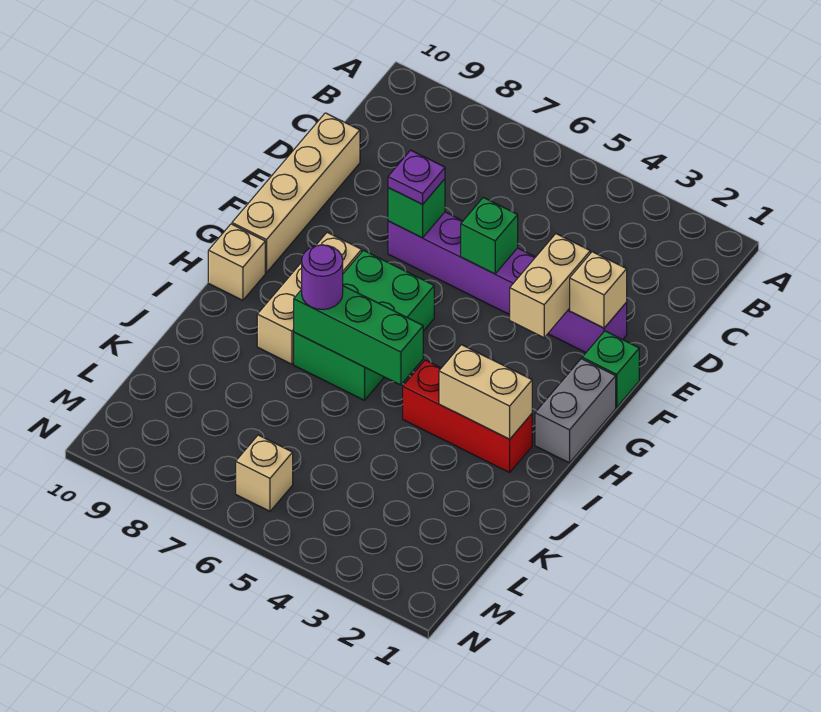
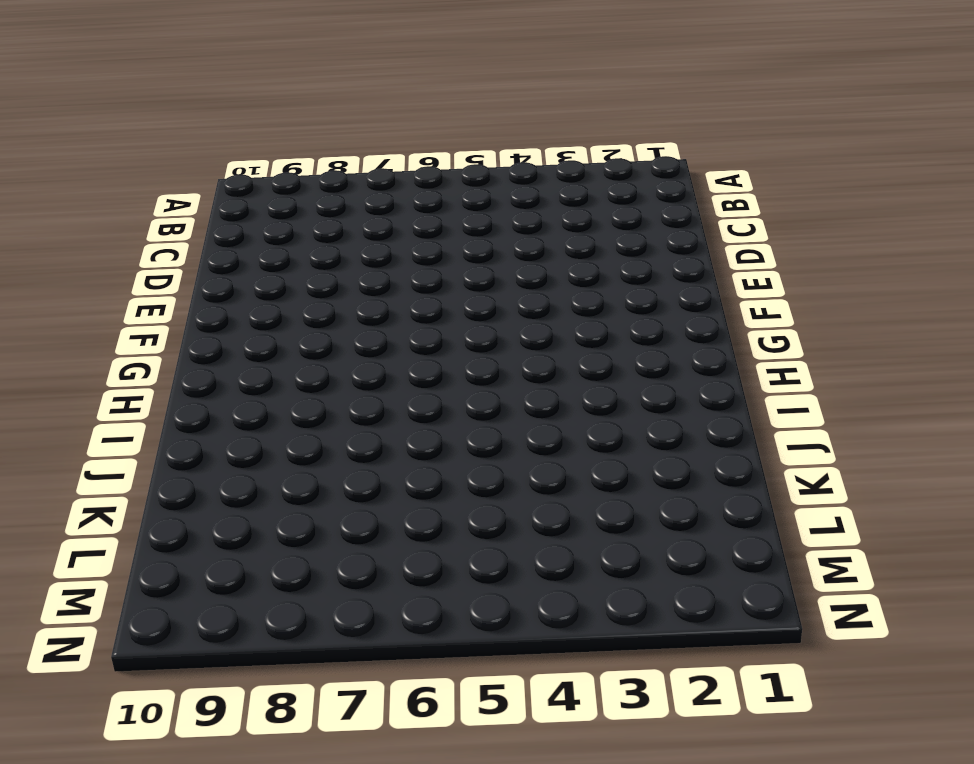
none -> tan 1x4 brick [232,113,360,273]
none -> purple 1x6 brick [388,212,627,352]
none -> green 1x1 brick [582,331,639,407]

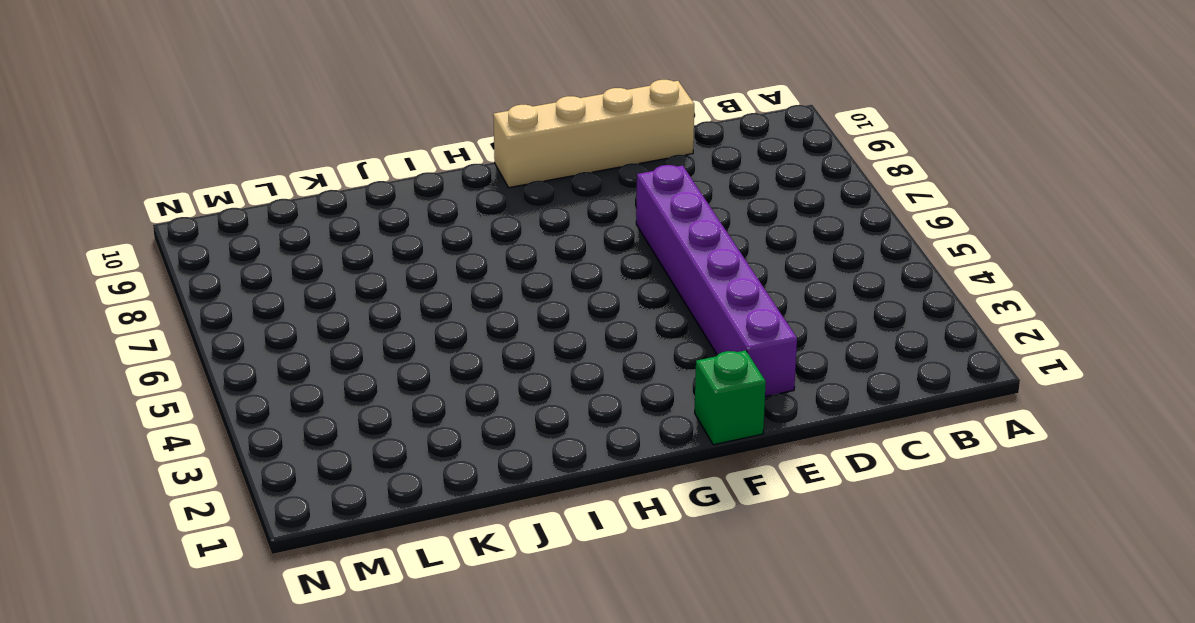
none -> grey 1x2 brick [535,359,616,463]
none -> green 2x3 brick [294,250,434,400]
none -> tan 1x3 brick [257,232,362,364]

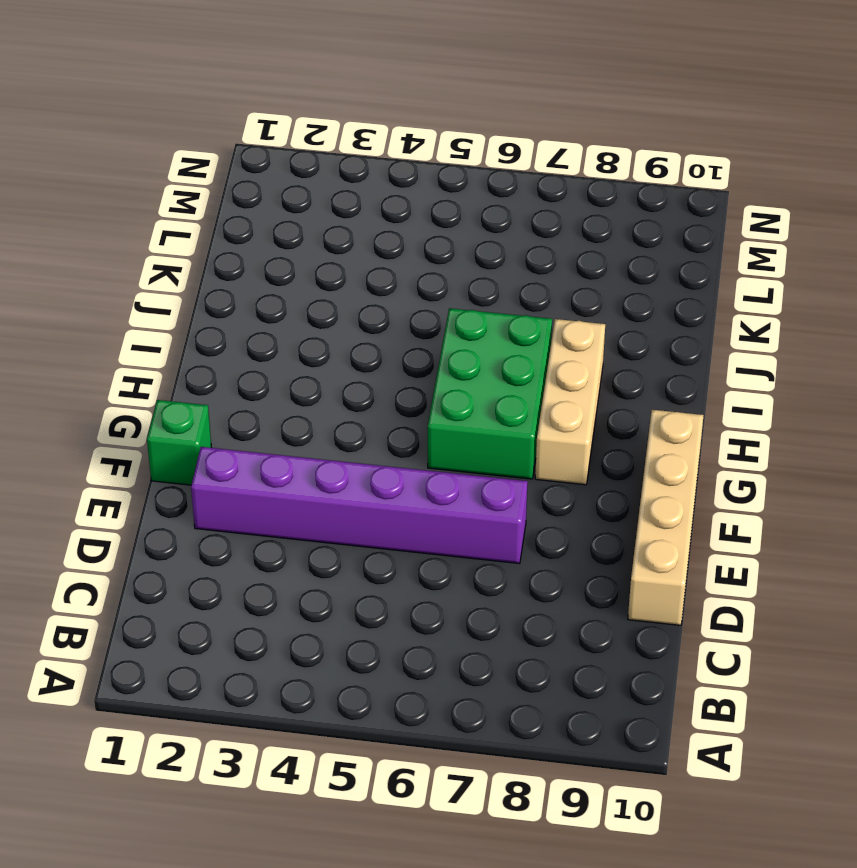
none -> grey 1x2 brick [535,359,616,463]
none -> tan 1x1 brick [208,224,265,300]
none -> red 1x3 brick [403,360,532,472]

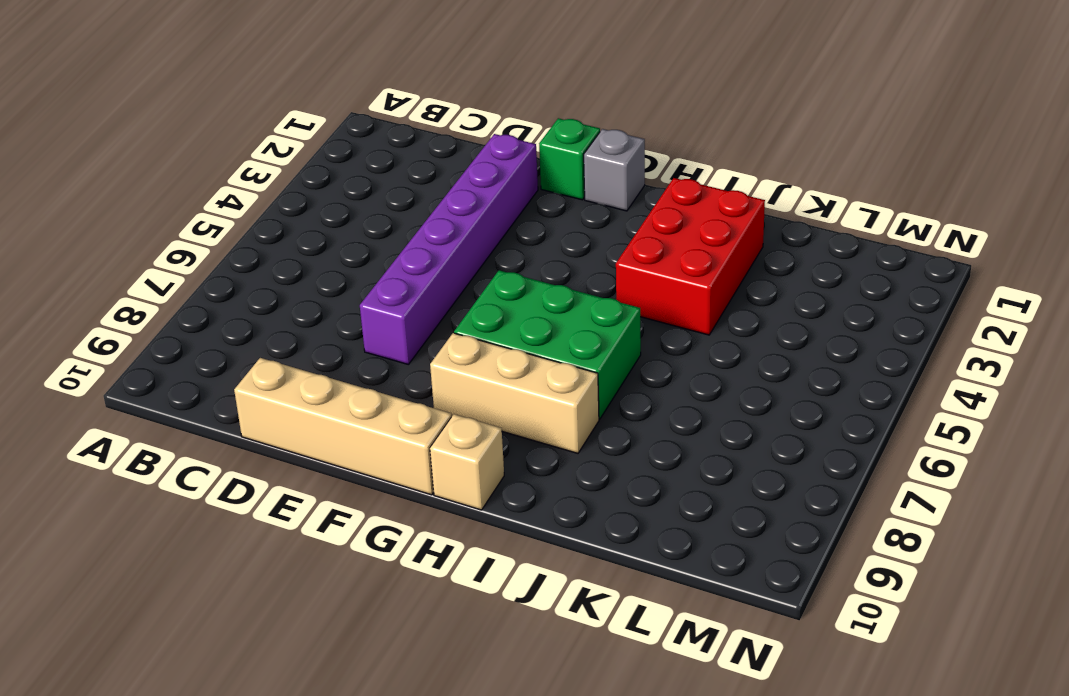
grey 1x1 brick [584,129,645,211] -> grey 1x2 brick [535,359,616,463]
red 2x3 brick [616,178,765,335] -> red 1x3 brick [403,360,532,472]
none -> tan 1x1 brick [236,435,293,511]
none -> tan 1x1 brick [570,252,627,328]
none -> tan 1x2 brick [510,234,590,338]

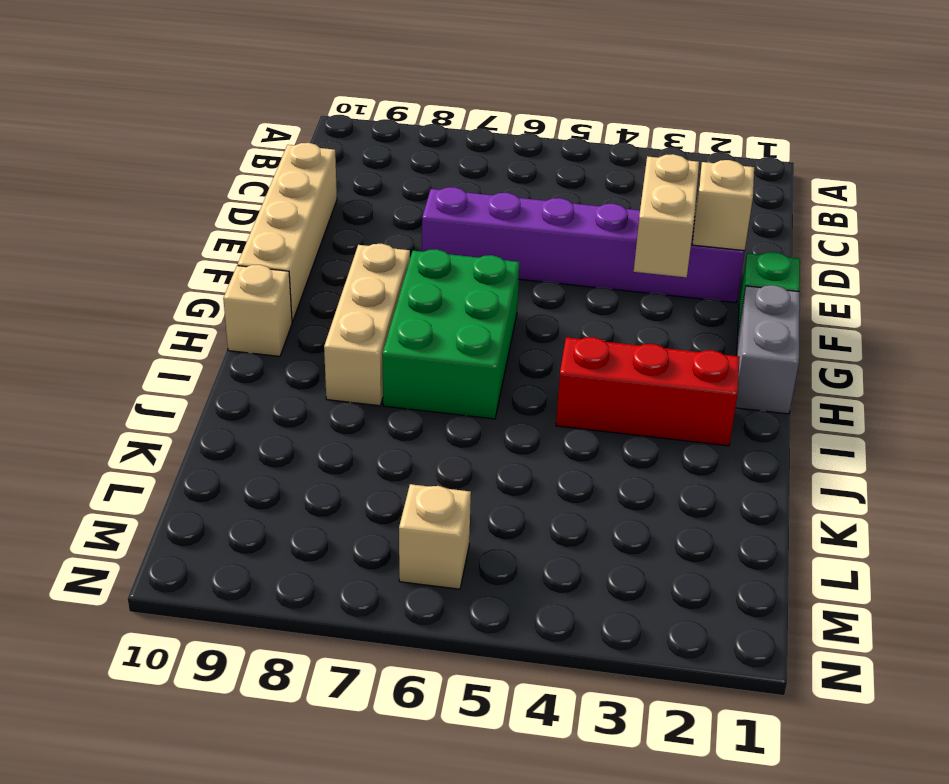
none -> green 1x1 brick [461,197,518,274]
none -> green 1x1 brick [388,179,445,238]
none -> tan 1x2 brick [439,345,532,439]

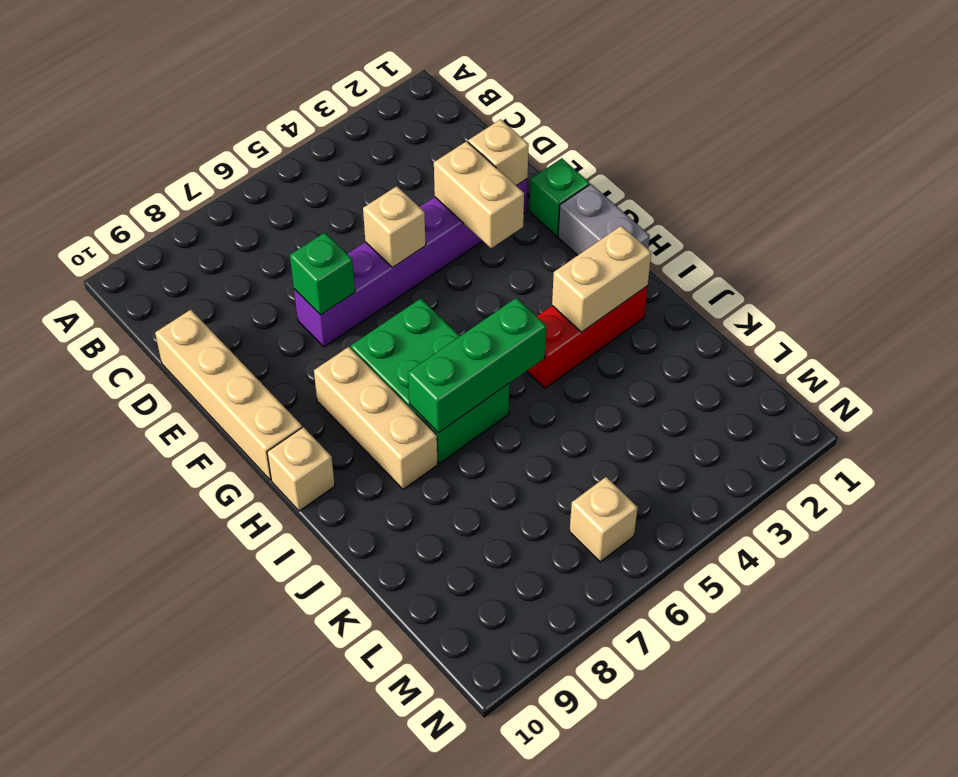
tan 1x1 brick [363,186,426,268] -> green 1x1 brick [461,197,518,274]
none -> purple 1x1 plate [388,150,445,204]
none -> purple 1x1 round brick [302,245,343,309]

